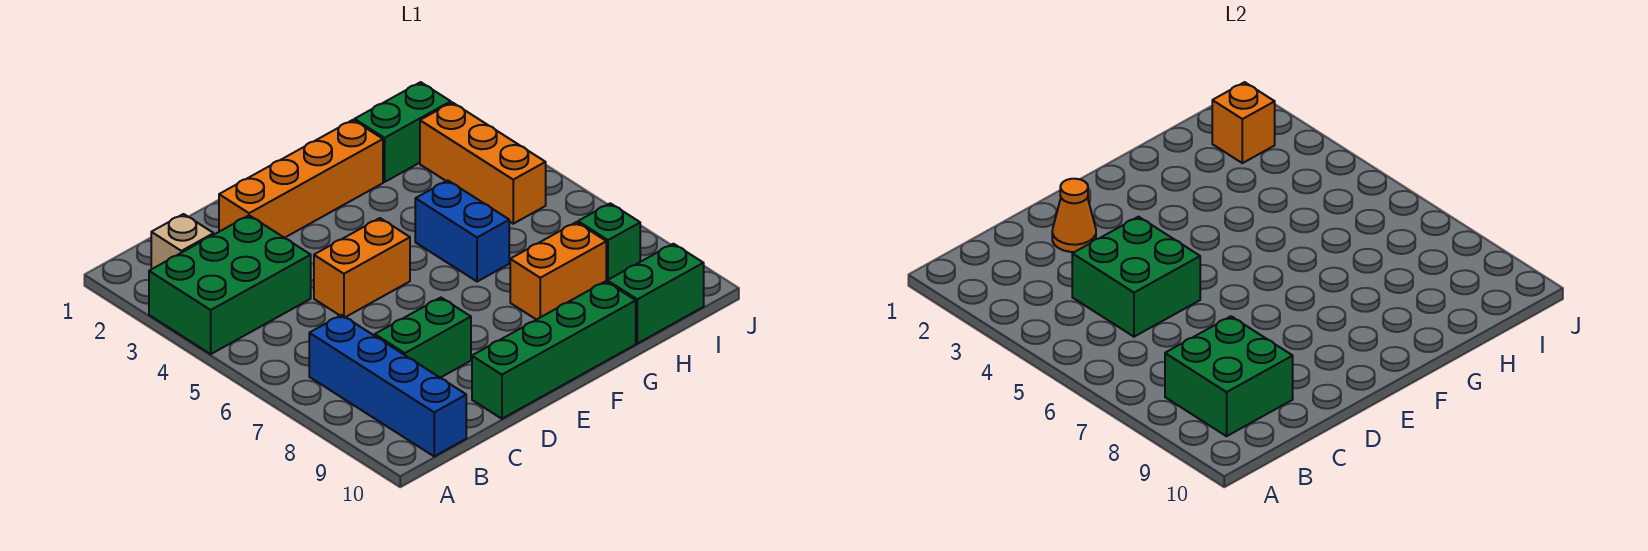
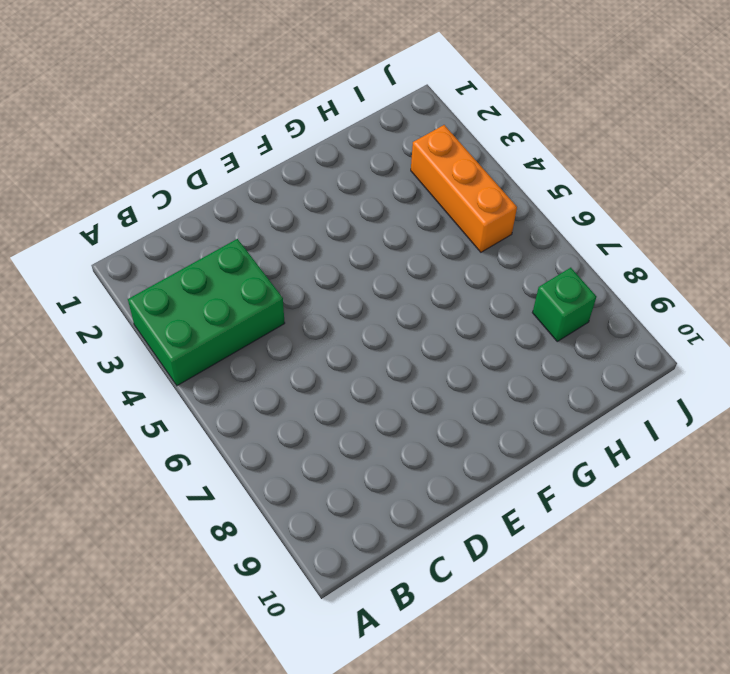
none -> tan 1x1 brick [151,214,214,269]
none -> blue 1x4 brick [309,315,466,456]
none -> green 1x2 brick [375,298,471,378]

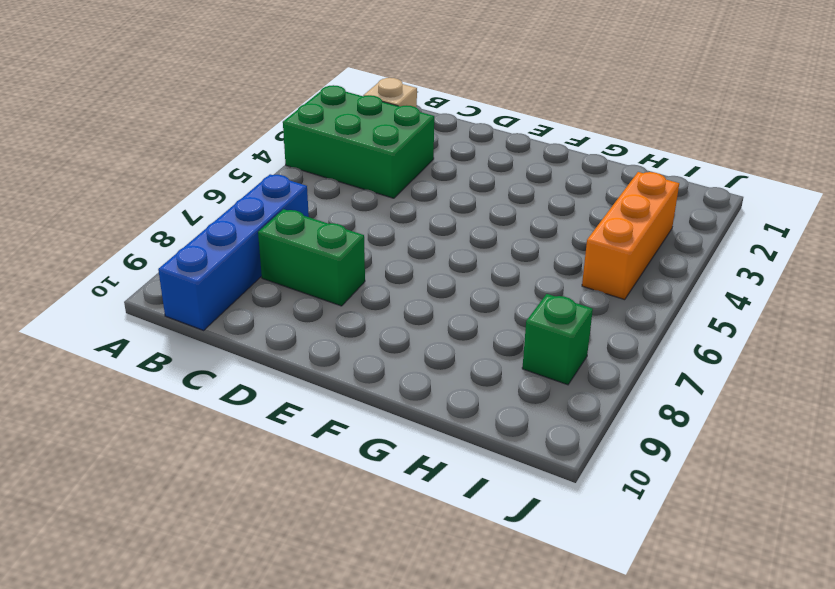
none -> orange 1x4 brick [219,120,383,238]
none -> orange 1x2 brick [314,218,410,317]
none -> green 1x4 brick [472,281,636,419]

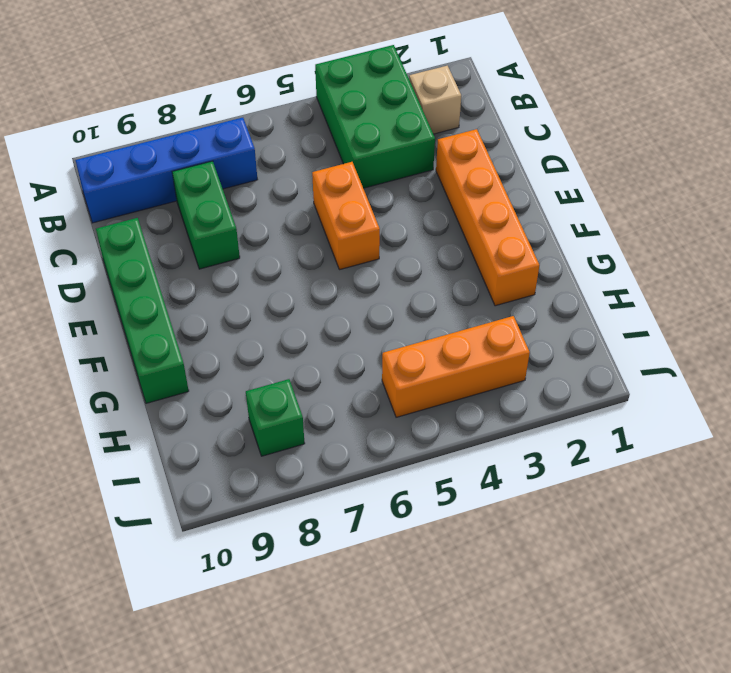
none -> blue 1x2 brick [415,180,509,282]
none -> orange 1x2 brick [510,222,606,320]
none -> green 1x2 brick [355,82,451,182]

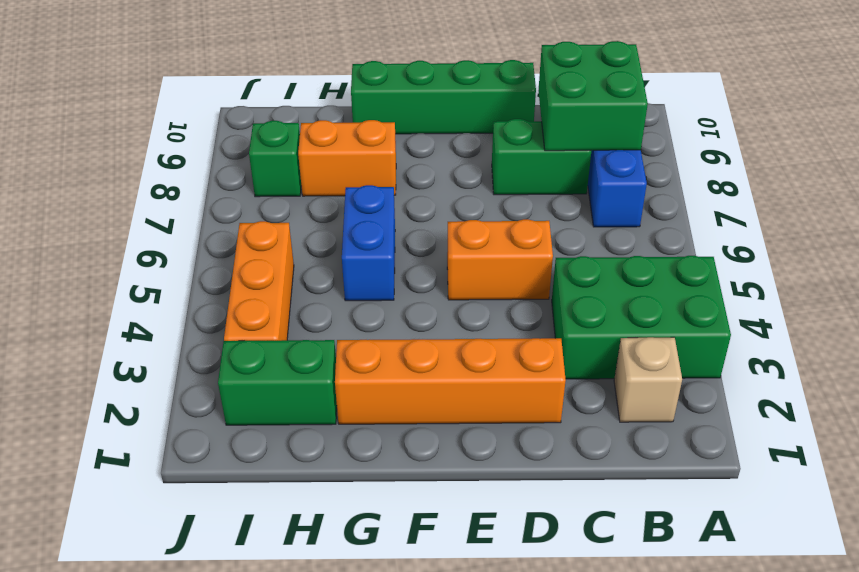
none -> green 1x2 brick [607,244,704,343]
none -> green 2x2 brick [1072,217,1200,337]
none -> orange 1x1 cone [1052,179,1096,252]

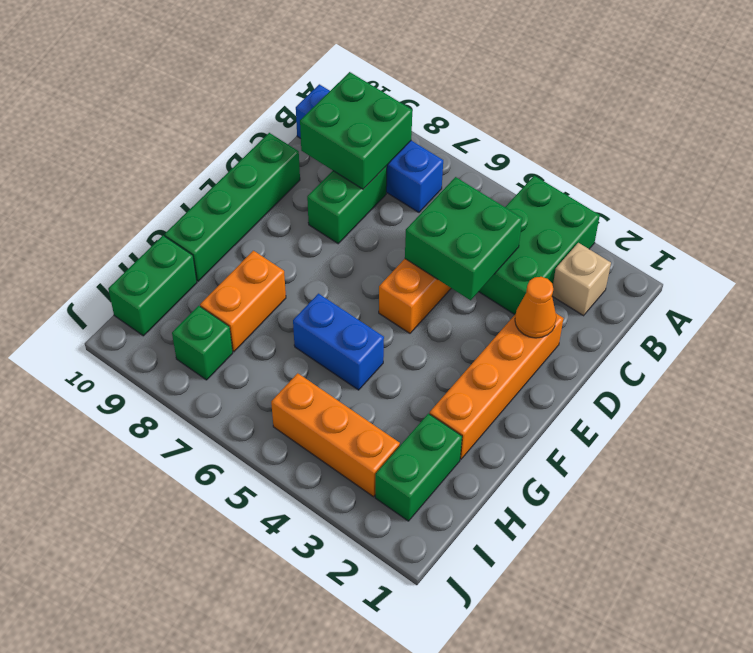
none -> orange 1x1 brick [1212,82,1275,163]

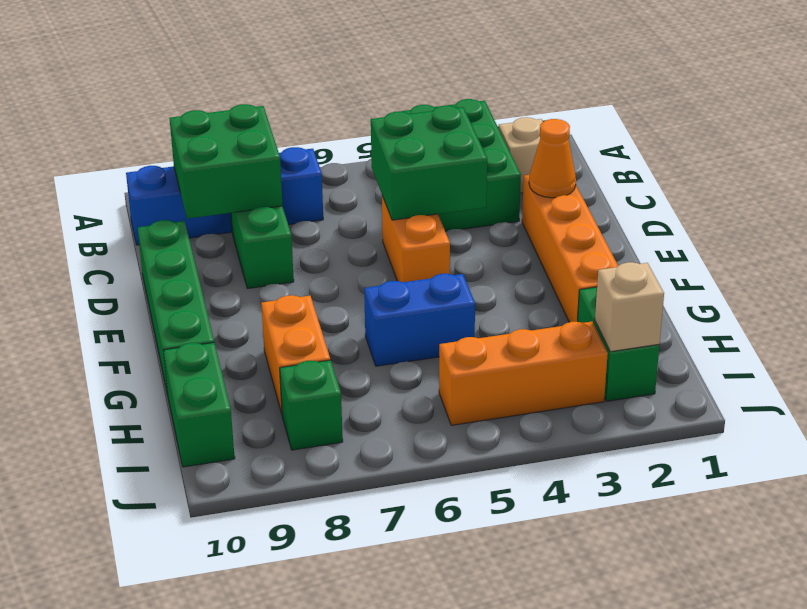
tan 1x1 brick [595,262,664,352] -> orange 1x1 brick [1212,82,1275,163]

